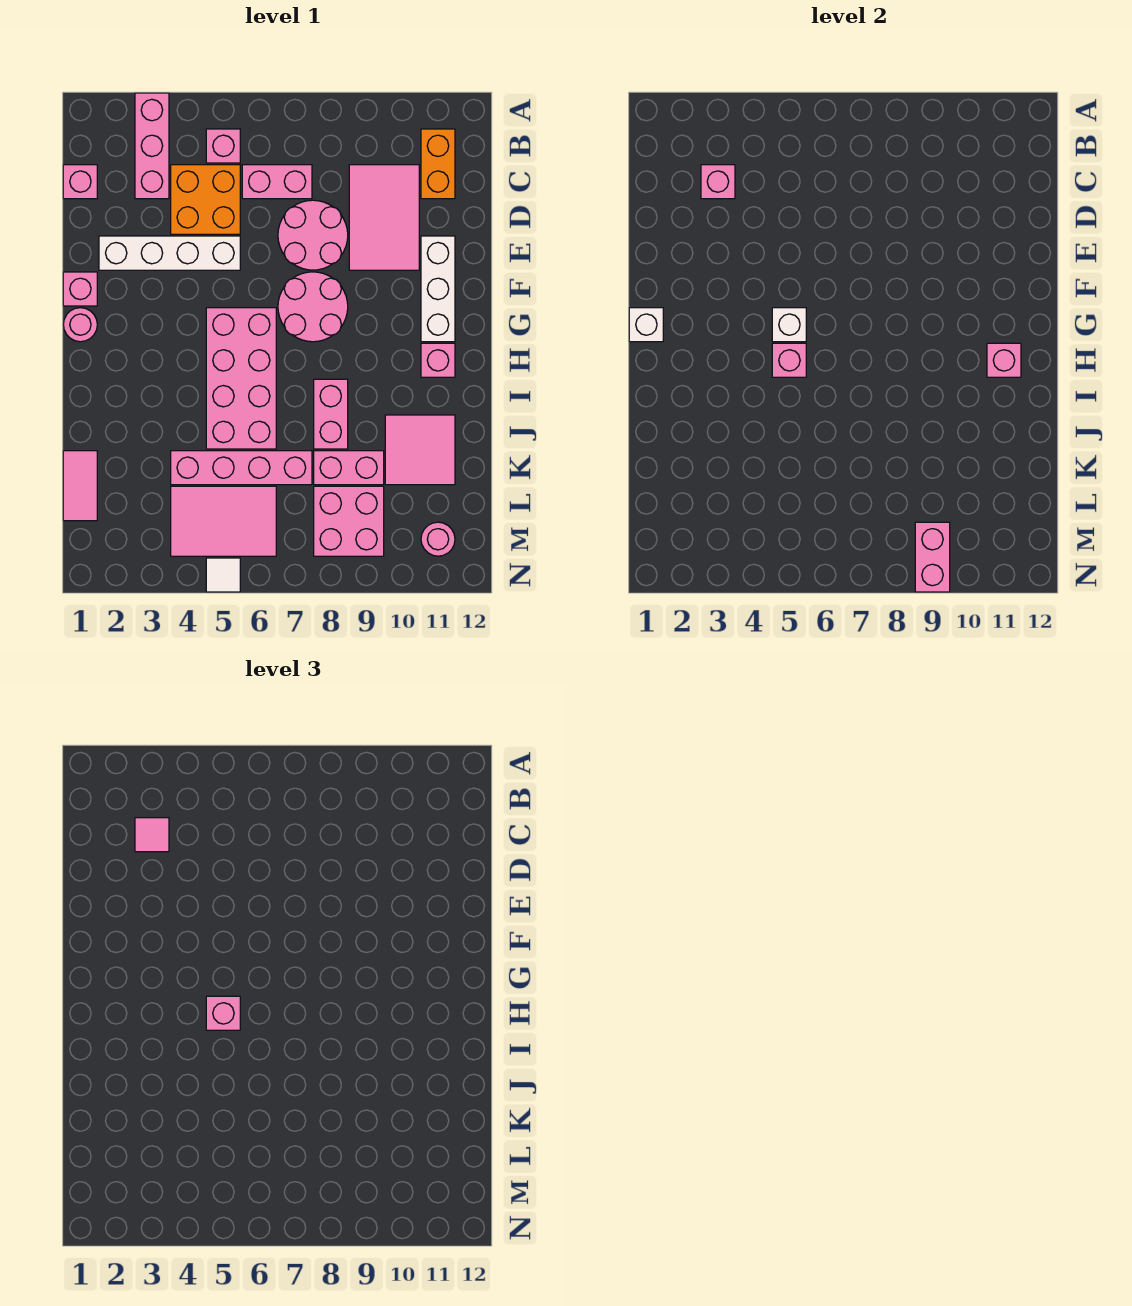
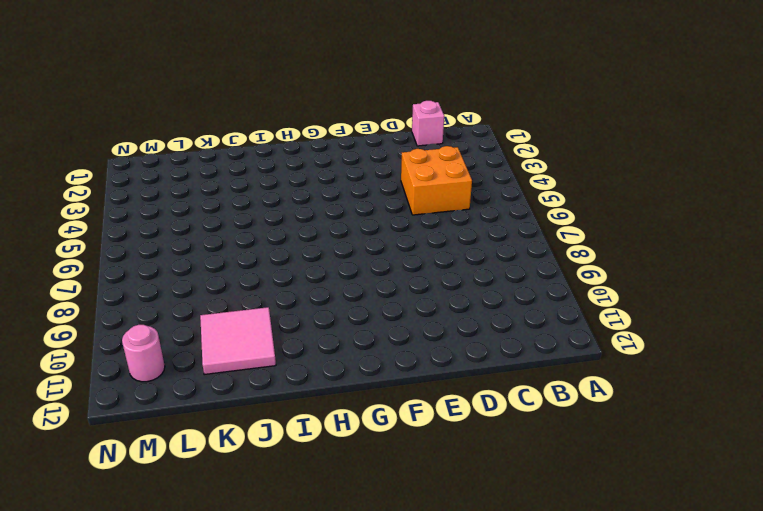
none -> pink 1x3 brick [135,93,169,199]
none -> pink 1x1 brick [206,129,240,163]
none -> orange 1x2 brick [421,129,455,199]
none -> pink 1x2 brick [242,165,312,199]

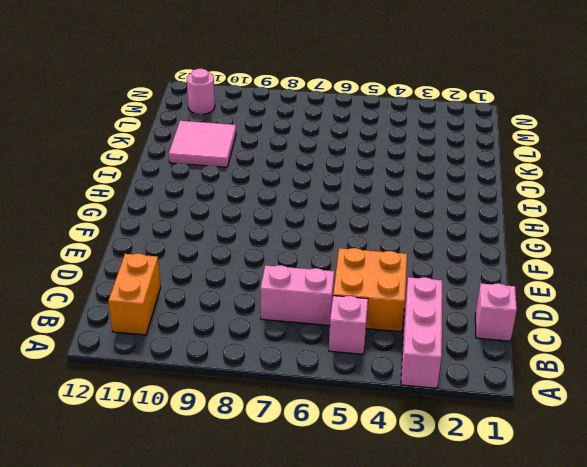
none -> pink 2x3 tile [349,165,419,270]
none -> pink 2x2 round brick [278,200,348,270]
none -> white 1x4 brick [99,236,240,270]
none -> white 1x3 brick [421,236,455,342]

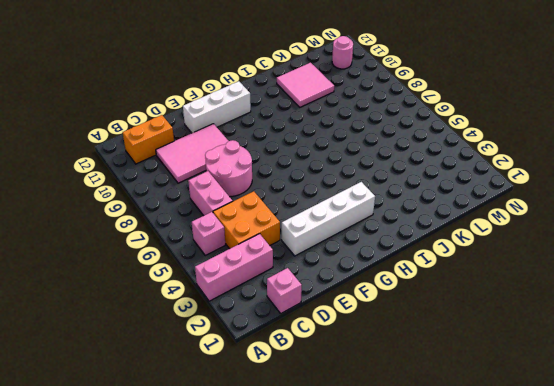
white 1x4 brick [282,182,375,256] -> white 1x4 brick turned to [99,236,240,270]
none -> pink 1x1 brick [63,272,97,306]
none -> pink 2x2 round brick [278,272,348,342]
none -> pink 1x1 round brick [63,308,97,342]
none -> pink 2x4 brick [206,308,276,449]

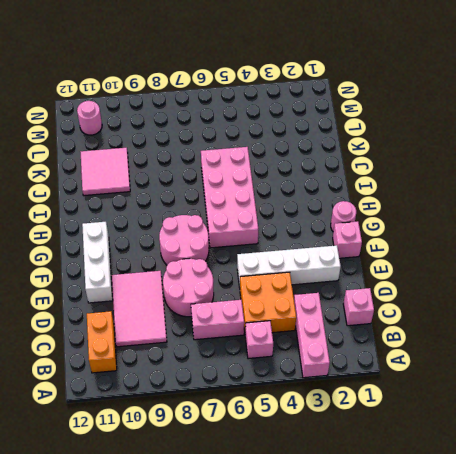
none -> pink 1x1 brick [421,343,455,377]
none -> pink 1x2 brick [314,379,348,449]
none -> pink 1x2 tile [63,451,97,521]
none -> pink 1x4 brick [171,451,312,485]

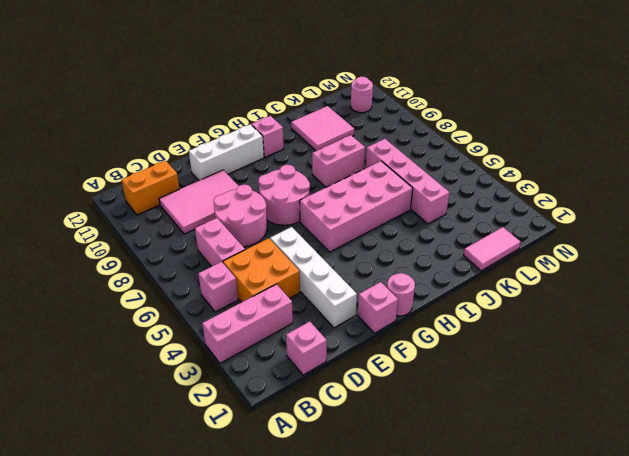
none -> pink 1x2 brick [314,451,384,485]
none -> pink 2x3 tile [171,486,276,556]
none -> pink 2x2 brick [314,486,384,556]
none -> white 1x1 tile [206,558,240,592]

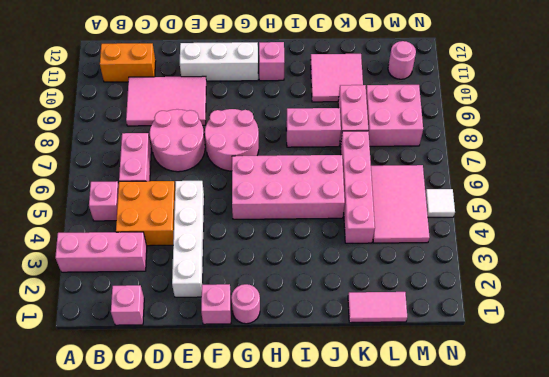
none -> pink 1x1 brick [701,165,735,199]
none -> white 1x1 brick [629,308,663,342]
none -> white 1x1 brick [772,308,806,342]
none -> pink 1x1 brick [772,343,806,377]

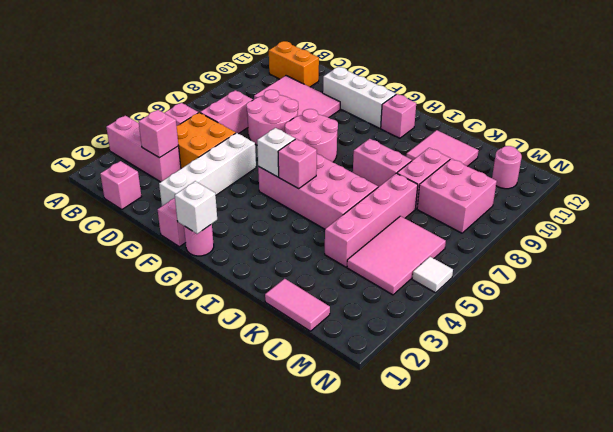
none -> pink 1x1 brick [987,343,1021,377]
none -> pink 1x2 brick [915,522,950,592]
none -> pink 1x1 tile [135,818,169,852]
none -> pink 1x1 brick [206,996,240,1030]

